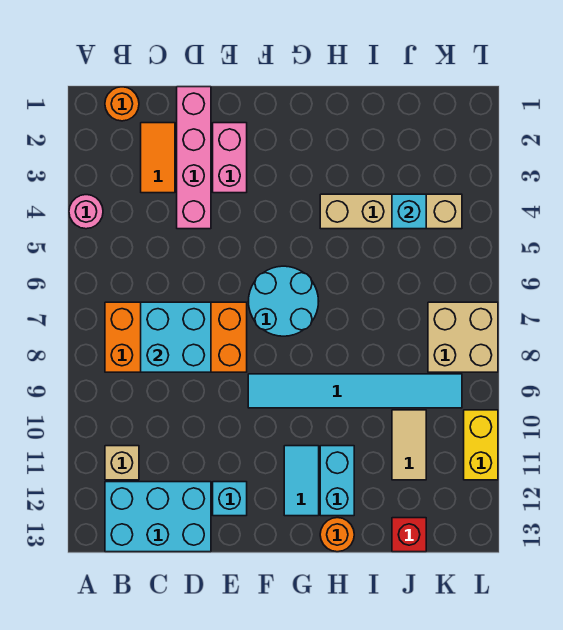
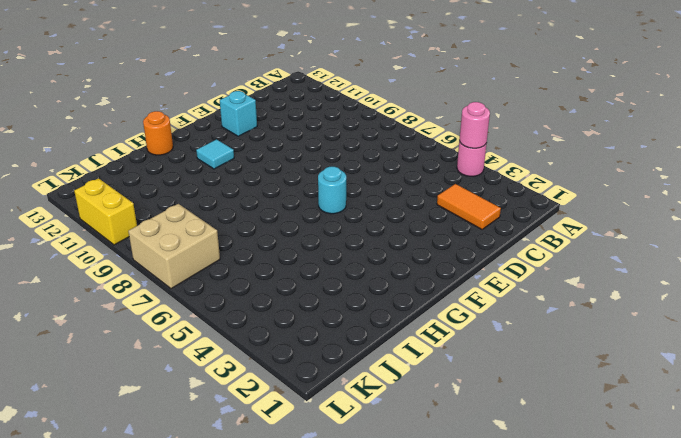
pink 1x1 round brick [460,102,490,148] -> none
cyan 1x1 round brick [318,167,346,214] -> cyan 2x2 round brick [248,266,319,336]
cyan 1x1 tile [196,139,234,169] -> cyan 1x2 tile [284,446,319,516]
none -> orange 1x1 round brick [105,87,139,121]
none -> orange 2x4 brick [105,302,247,372]
none -> tan 1x1 brick [105,446,139,480]

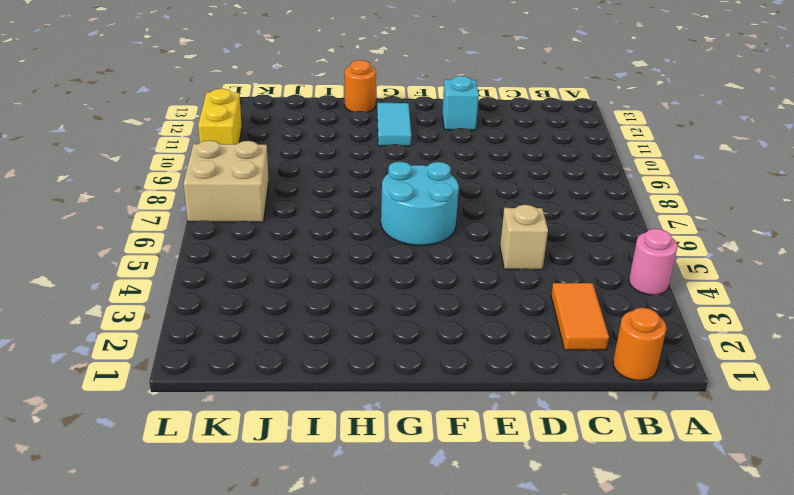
tan 1x1 brick [500,205,548,270] -> tan 1x1 brick moved to [105,446,139,480]
none -> orange 2x4 brick [105,302,247,372]
none -> cyan 2x3 brick [105,482,211,552]
none -> pink 1x4 brick [177,87,211,229]

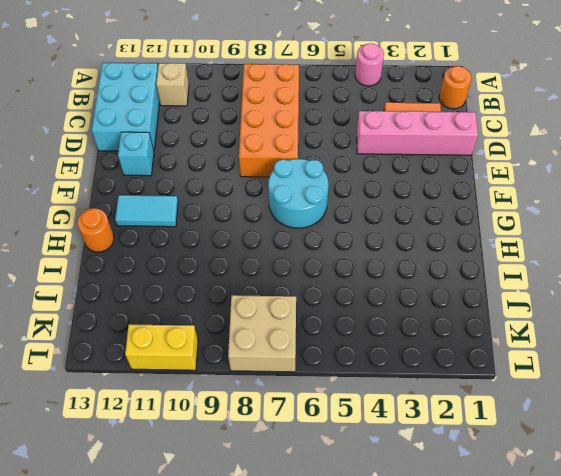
none -> pink 1x2 brick [213,123,247,193]
none -> cyan 1x6 tile [248,374,462,408]
none -> tan 1x4 brick [320,194,462,229]

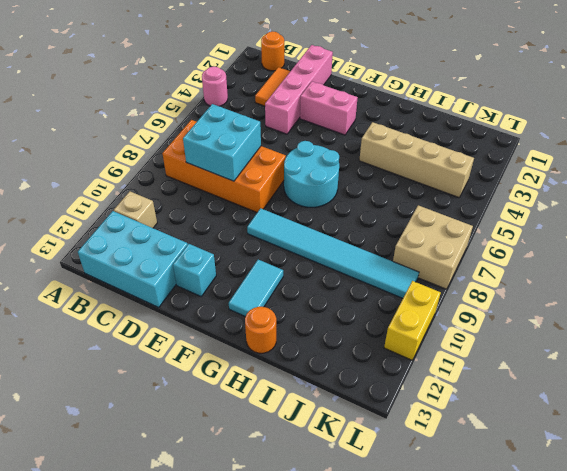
pink 1x2 brick [300,82,358,135] -> pink 1x2 brick turned to [213,123,247,193]
none -> cyan 1x2 brick [320,446,354,516]
none -> tan 1x2 tile [392,410,426,480]
none -> red 1x1 brick [392,518,426,552]

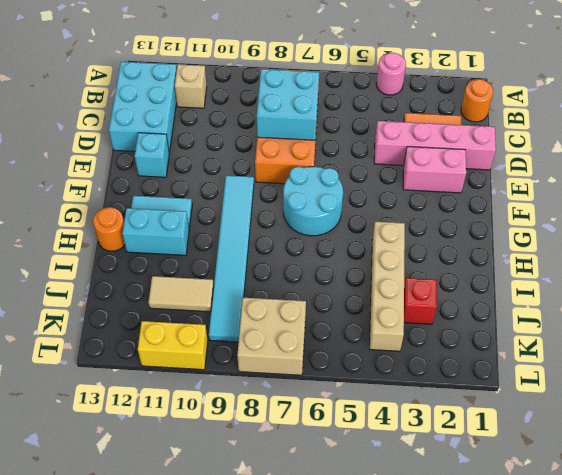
red 1x1 brick [404,278,437,324] -> red 1x1 brick moved to [392,518,426,552]
none -> cyan 1x1 brick [392,194,426,229]

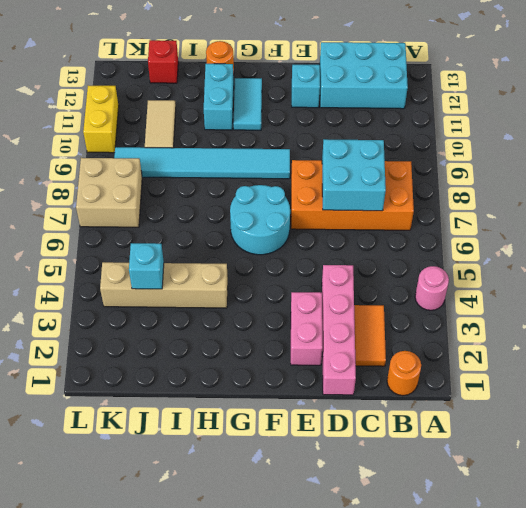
none -> tan 1x1 brick [105,446,139,480]

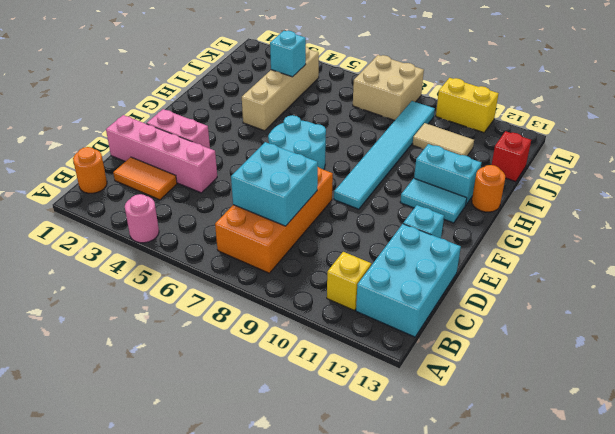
yellow 1x1 brick [327,252,371,311] -> tan 1x1 brick [105,446,139,480]

